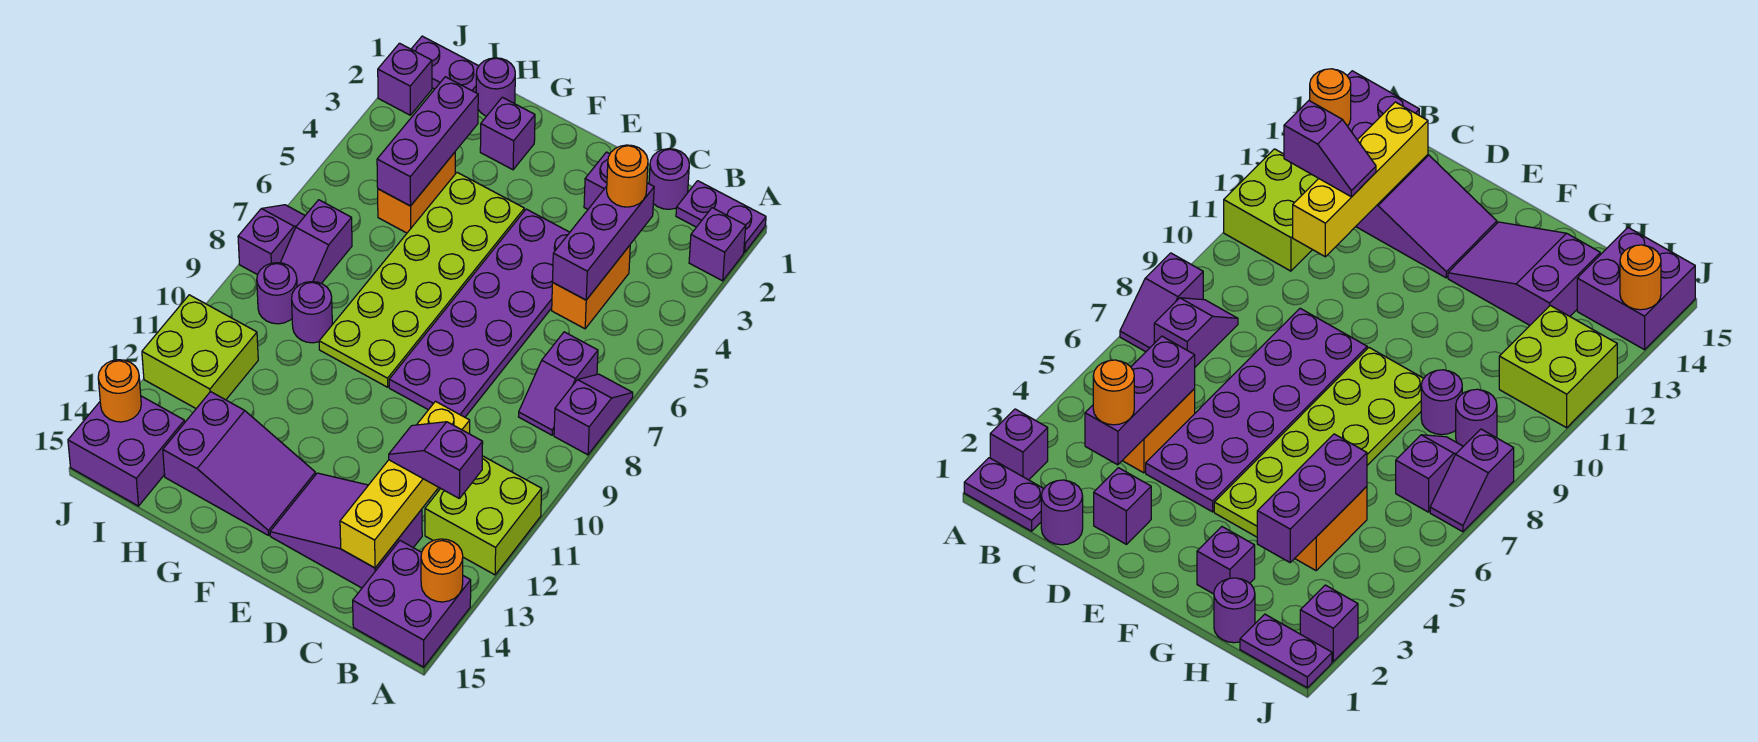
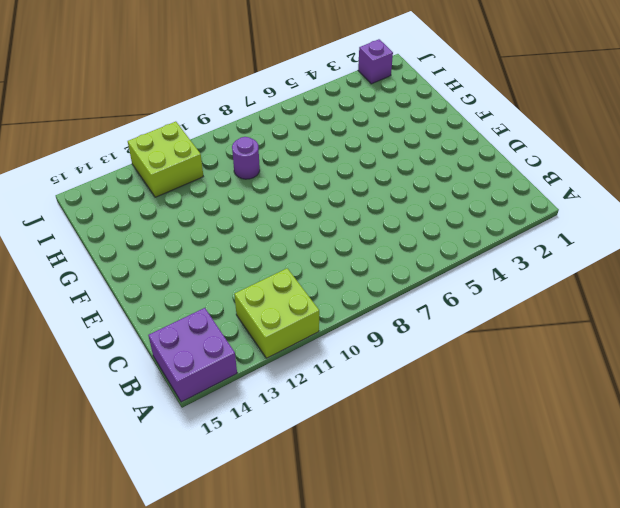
none -> purple 1x2 plate [676,181,766,252]
none -> purple 1x1 brick [689,208,746,281]
none -> purple 1x2 slope [554,374,633,455]
none -> purple 1x2 slope [519,332,598,435]

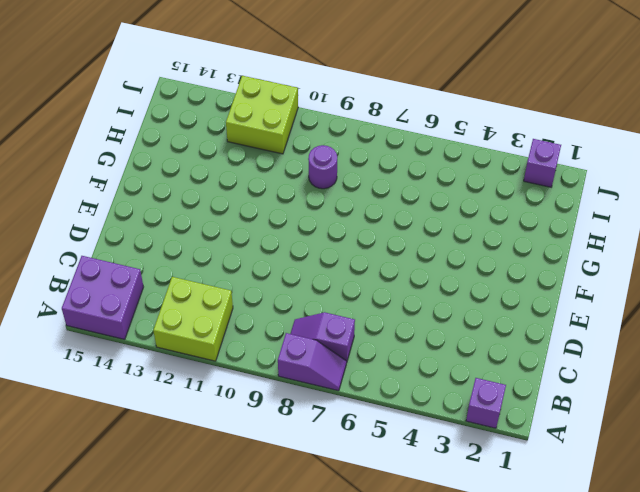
none -> purple 1x2 plate [676,181,766,252]
none -> purple 1x1 round brick [649,149,689,209]
none -> orange 1x2 brick [552,245,630,329]
none -> purple 2x3 slope [270,473,422,588]

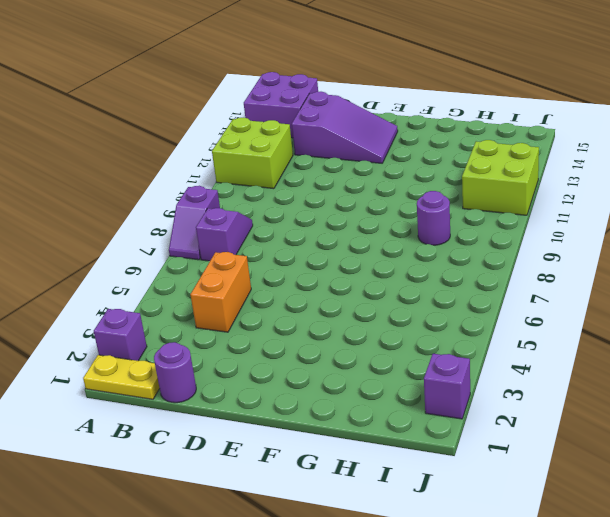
yellow 1x2 plate [83,355,160,399] -> purple 1x2 plate [676,181,766,252]
none -> purple 1x1 brick [584,152,610,209]
none -> purple 2x6 plate [389,209,570,417]
none -> lime 2x6 plate [319,172,524,387]
none -> purple 2x3 slope [163,392,316,535]

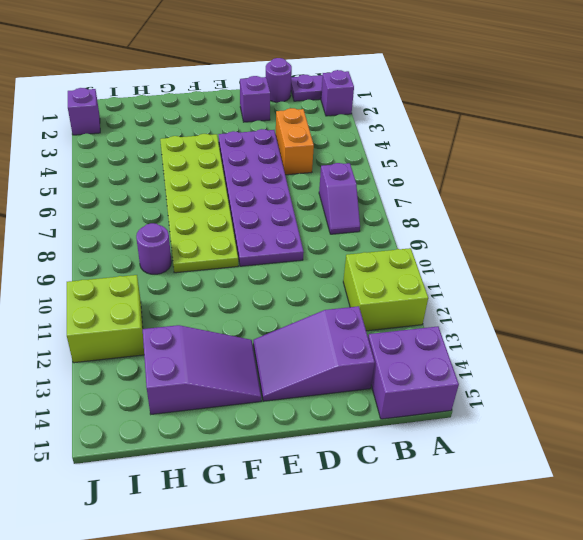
none -> purple 1x2 slope [554,374,633,455]
none -> purple 1x1 brick [480,97,535,170]
none -> purple 1x1 round brick [476,58,515,116]
none -> orange 1x2 brick [378,152,455,233]

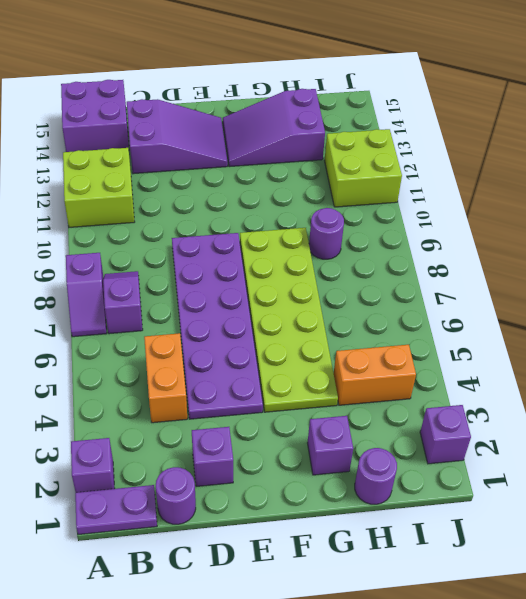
orange 1x2 brick [334,345,416,405] -> orange 1x2 brick turned to [378,152,455,233]
none -> purple 1x2 plate [411,36,479,93]
none -> purple 1x2 slope [280,200,352,287]
none -> purple 1x1 round brick [257,263,297,324]
none -> purple 2x2 brick [68,396,185,506]

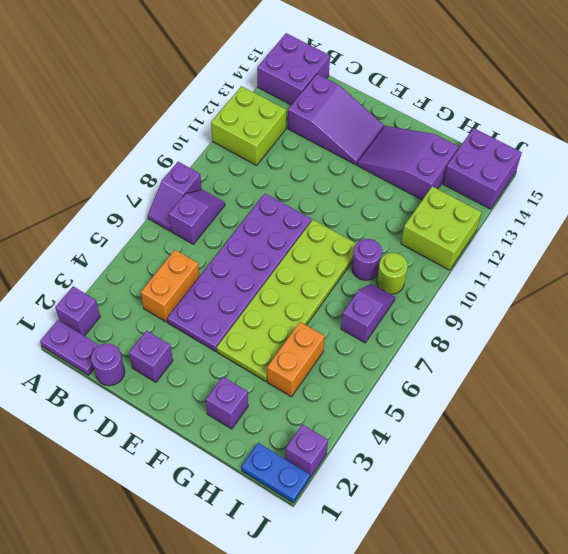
blue 1x2 plate [241,443,310,503] -> purple 1x2 plate [411,36,479,93]
lime 1x1 round brick [377,253,408,294] -> purple 1x1 round brick [257,263,297,324]
none -> purple 1x1 round brick [476,58,515,116]
none -> purple 1x2 slope [238,205,305,275]
none -> orange 1x1 round brick [421,539,463,602]
none -> purple 1x3 brick [553,183,654,300]

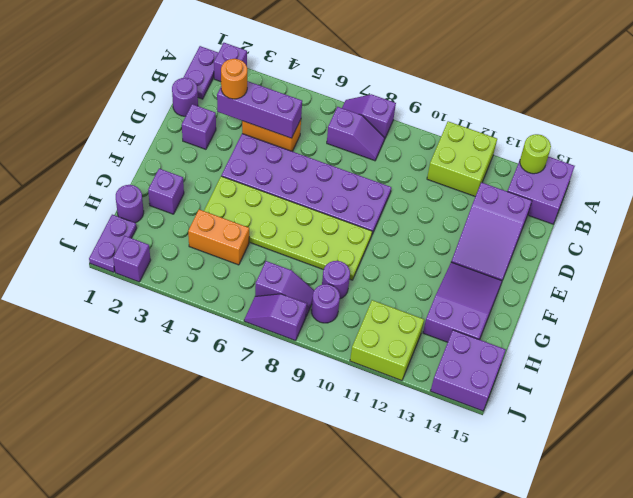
lime 1x1 round brick [520,134,551,174] -> orange 1x1 round brick [421,539,463,602]
none -> yellow 1x4 brick [340,401,470,568]
none -> purple 1x3 brick [377,77,478,206]
none -> orange 1x1 round brick [98,360,141,422]
none -> purple 1x2 slope [389,422,483,498]

